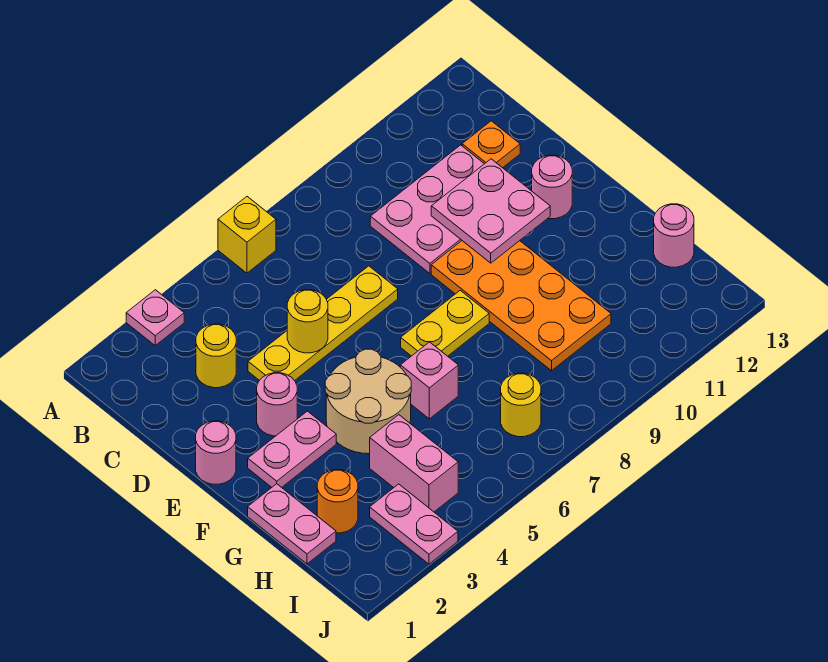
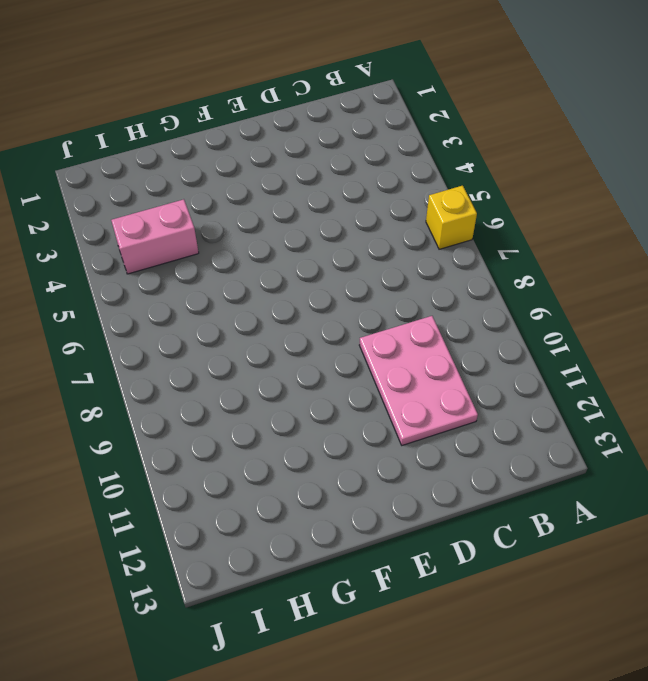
none -> pink 1x1 plate [126,290,184,346]
none -> yellow 1x1 round brick [196,324,236,388]
none -> orange 1x1 plate [462,121,520,168]

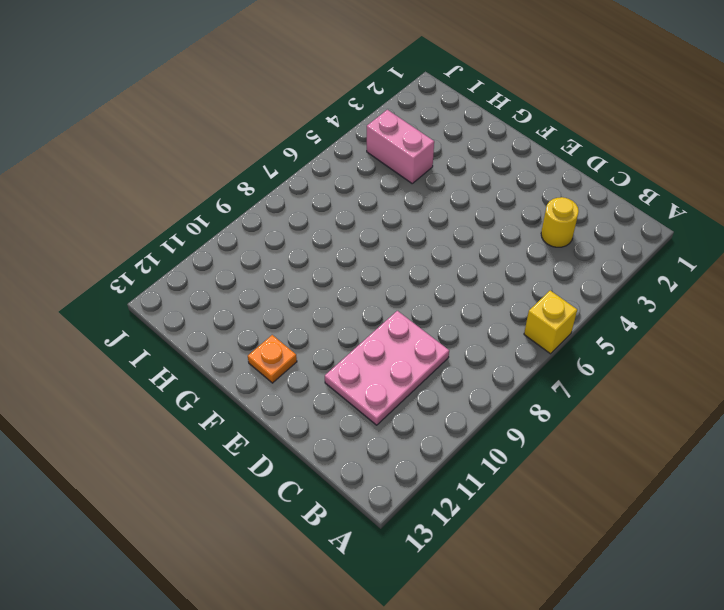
orange 1x1 plate [248,335,297,383] -> orange 1x1 plate moved to [462,121,520,168]
none -> pink 1x1 plate [126,290,184,346]
none -> yellow 1x4 plate [248,266,398,381]
none -> pink 1x1 round brick [196,421,236,484]

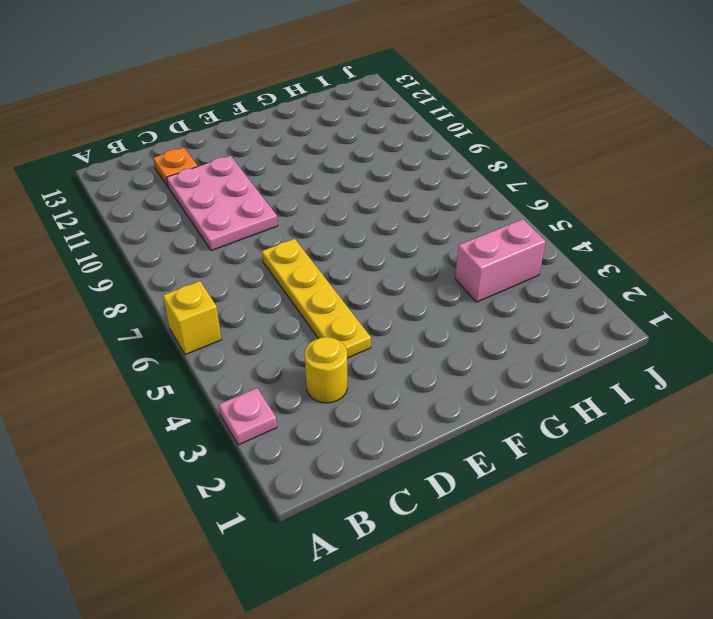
none -> pink 1x1 round brick [196,421,236,484]
none -> pink 1x1 round brick [257,373,297,436]
none -> orange 2x4 plate [431,241,611,371]

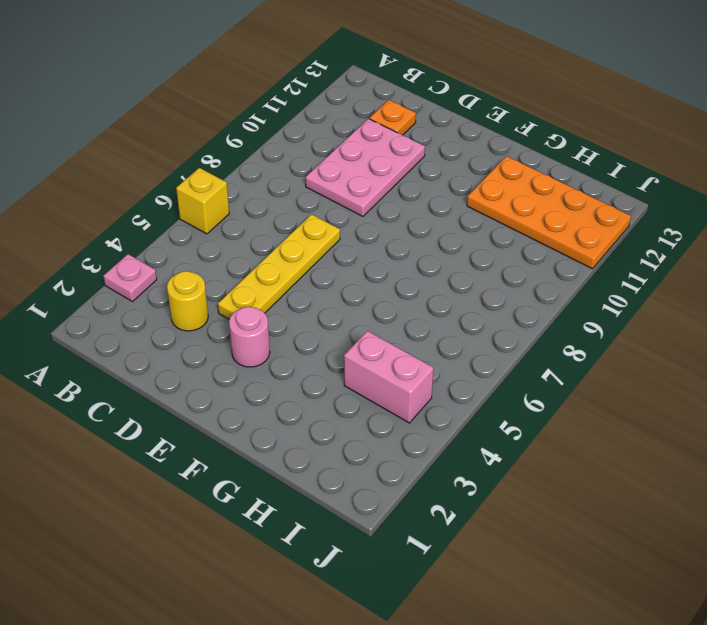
orange 2x4 plate [467,156,631,269] -> orange 2x4 plate moved to [431,241,611,371]
none -> pink 1x1 round brick [196,421,236,484]
none -> pink 1x1 round brick [532,155,572,219]
none -> pink 1x2 plate [248,411,336,487]

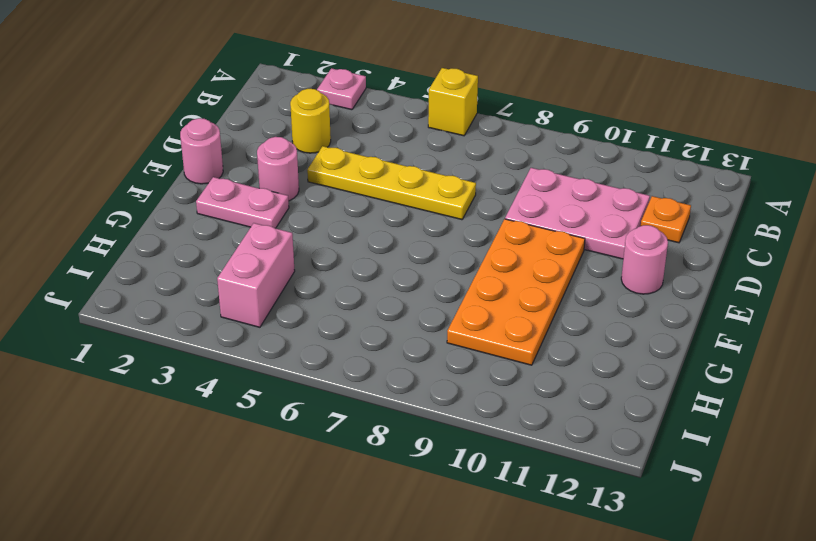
none -> tan 2x2 round brick [325,349,411,454]
none -> yellow 1x2 plate [401,290,489,356]
none -> pink 1x2 plate [248,484,336,564]

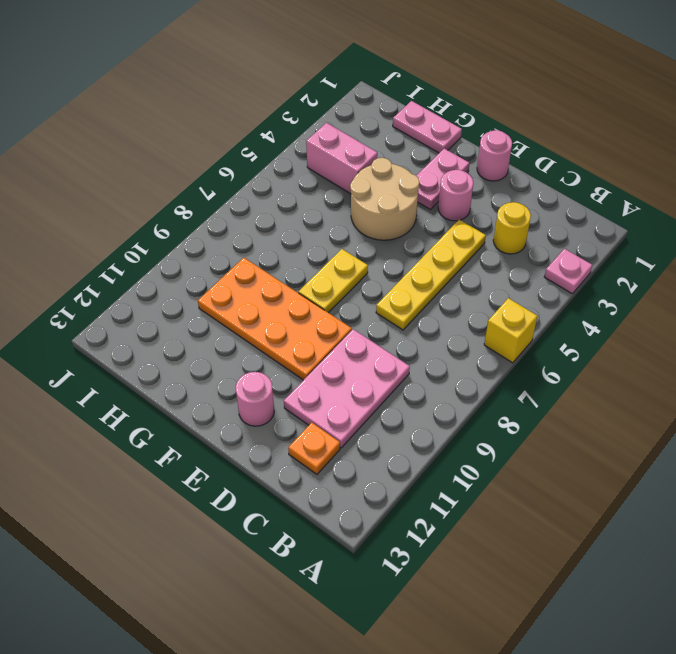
none -> pink 1x1 brick [400,342,458,419]
none -> orange 1x1 round brick [317,470,358,533]
none -> pink 1x1 round brick [654,204,694,267]

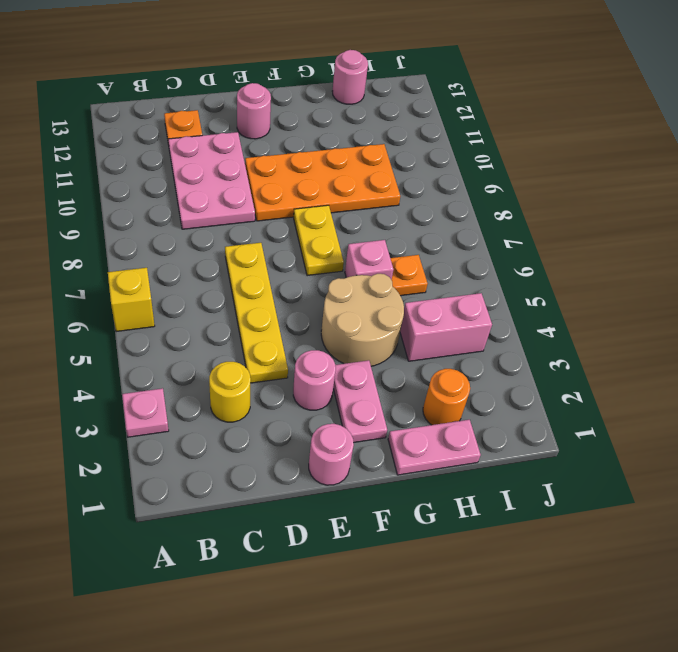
orange 1x1 plate [390,255,428,296] -> none
none -> pink 1x2 plate [370,484,458,564]
none -> yellow 1x1 round brick [501,373,541,437]
none -> yellow 1x1 round brick [287,290,328,353]

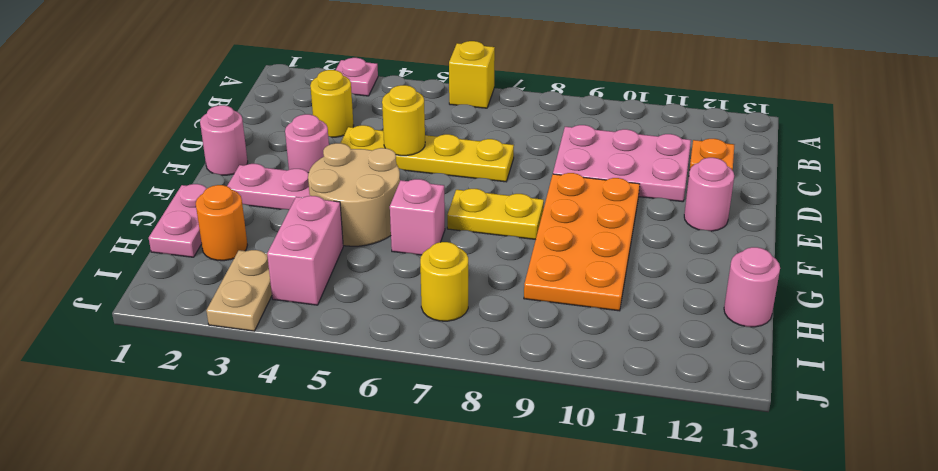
tan 1x2 plate [206,250,272,331] -> pink 1x2 plate [370,484,458,564]
none -> pink 2x2 plate [431,159,550,263]

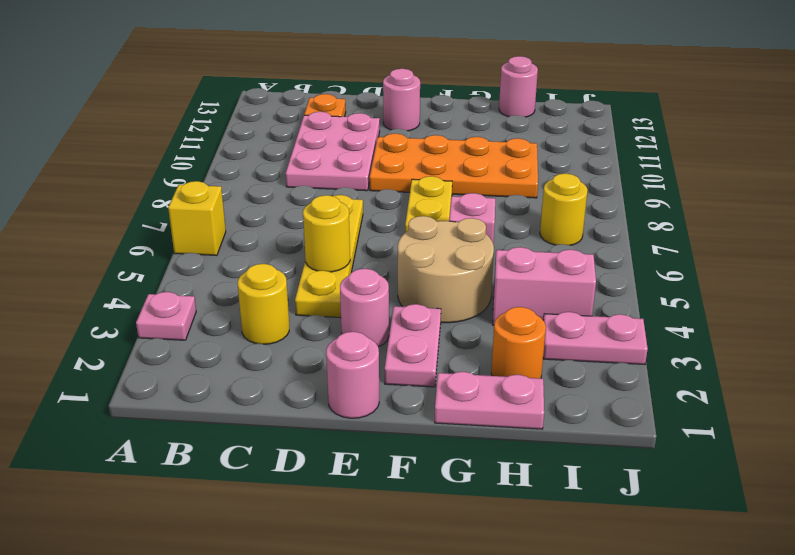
none -> pink 2x2 plate [431,159,550,263]

